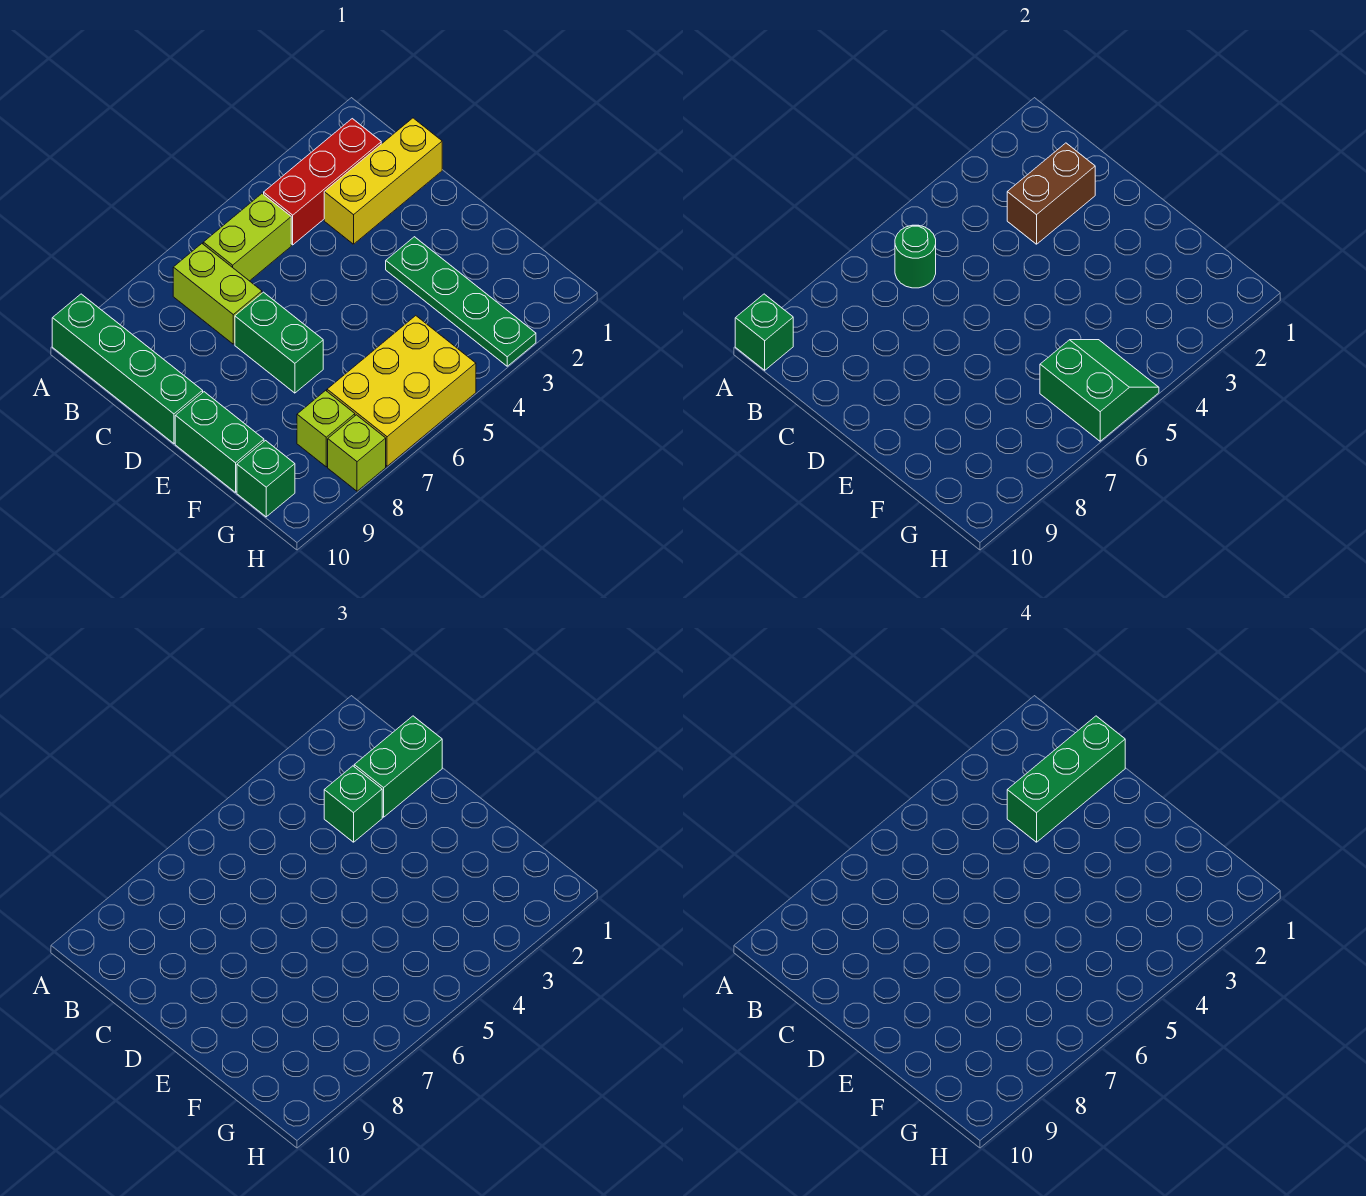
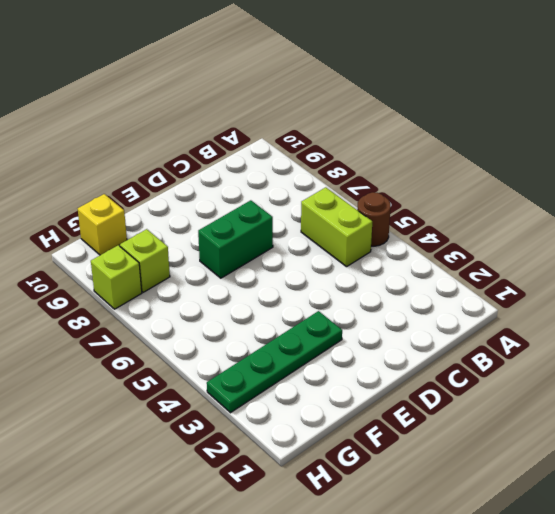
brown 1x1 round brick [357,192,391,246] -> none
yellow 1x1 brick [78,194,127,255] -> green 1x1 brick [237,441,295,517]
none -> green 1x4 brick [52,294,203,443]
none -> red 1x3 brick [264,119,381,245]
none -> lime 1x2 brick [173,244,262,344]

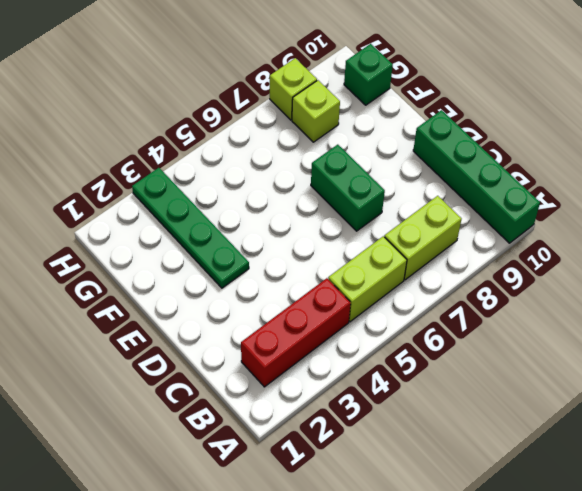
lime 1x2 brick [384,196,462,280] -> lime 1x2 brick turned to [173,244,262,344]
none -> yellow 1x3 brick [324,118,442,244]
none -> green 1x2 brick [175,392,264,492]
none -> yellow 2x3 brick [327,316,476,466]

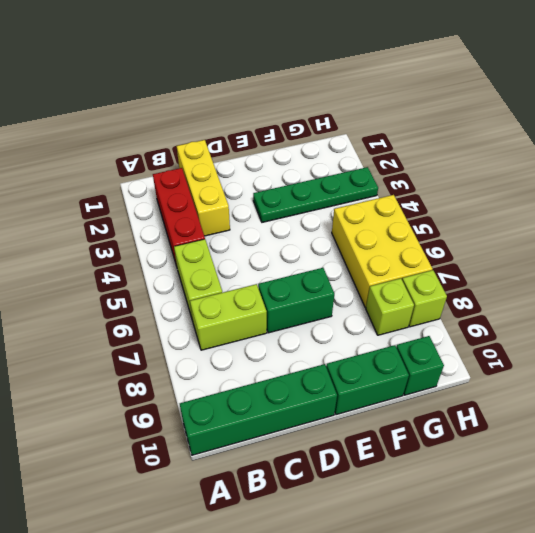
none -> green 1x1 brick [735,294,793,370]
none -> green 1x1 round brick [895,225,936,288]
none -> brown 1x2 brick [1007,143,1095,244]

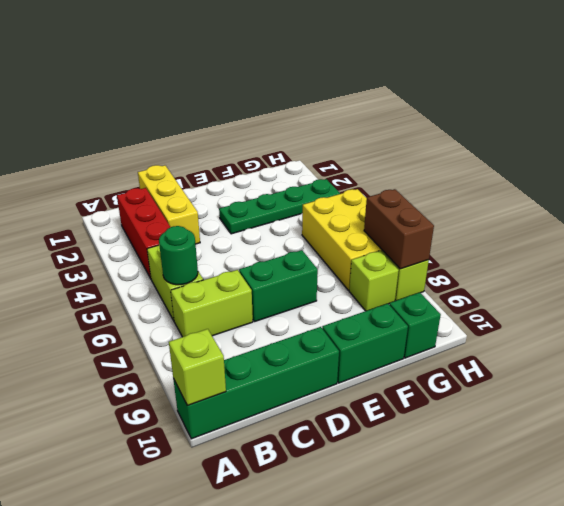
lime 1x1 brick [169,329,226,406] -> green 1x1 brick [735,294,793,370]
brown 1x2 brick [364,189,434,269] -> brown 1x2 brick moved to [1007,143,1095,244]
none -> green 2x2 slope [1040,340,1159,441]
none -> green 1x2 brick [354,716,442,817]
none -> green 1x1 brick [324,766,382,842]

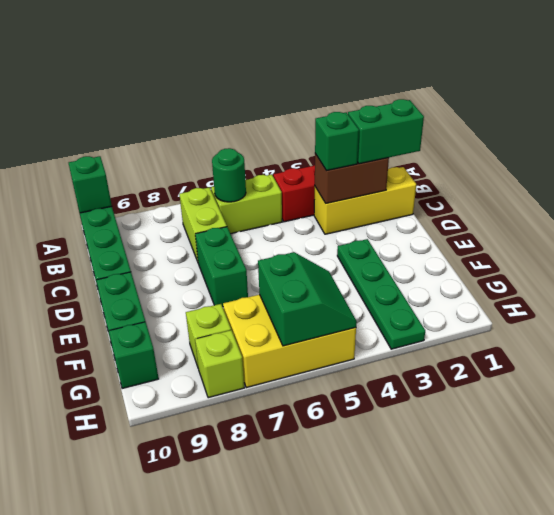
none -> green 1x3 brick [1007,716,1125,842]

